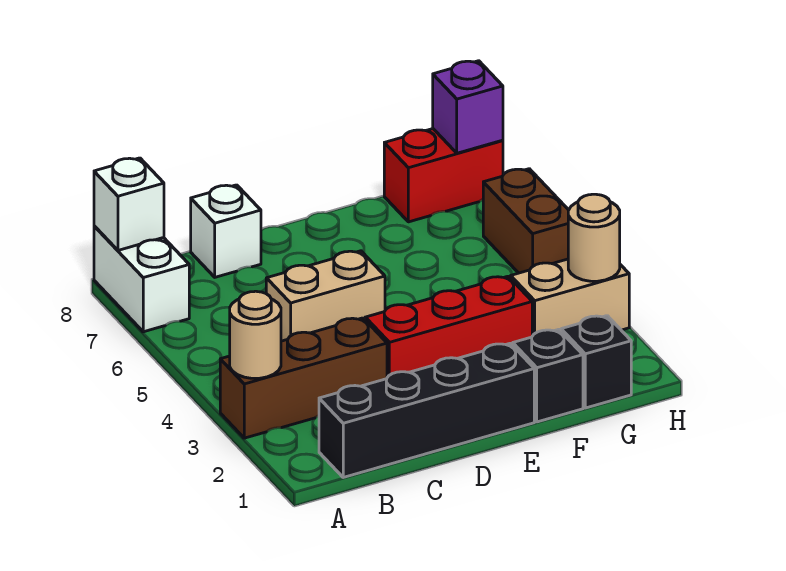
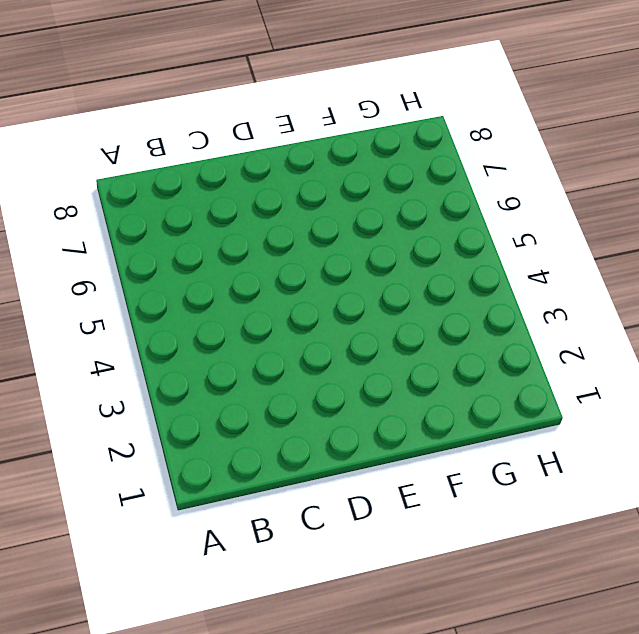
none -> brown 1x3 brick [220,318,387,438]
none -> white 1x2 brick [94,226,189,332]
none -> black 1x4 brick [319,343,534,477]

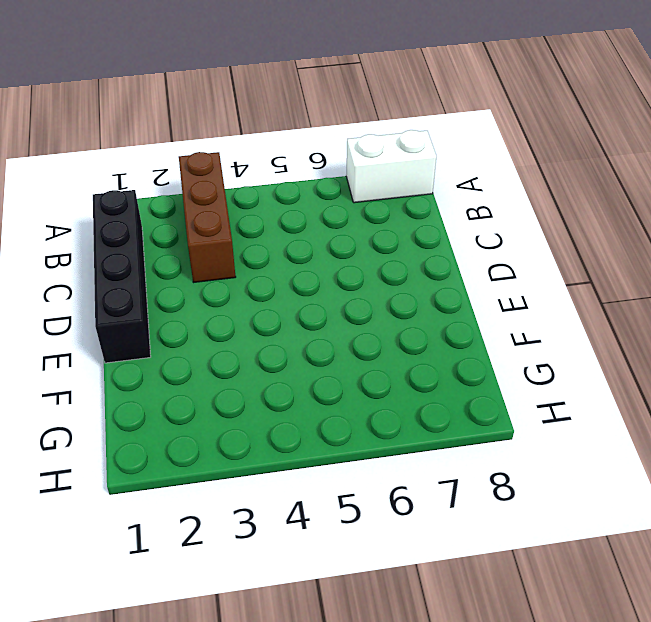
none -> tan 1x2 brick [266,251,385,341]
none -> white 1x1 brick [191,185,261,277]
none -> red 1x3 brick [365,276,532,377]

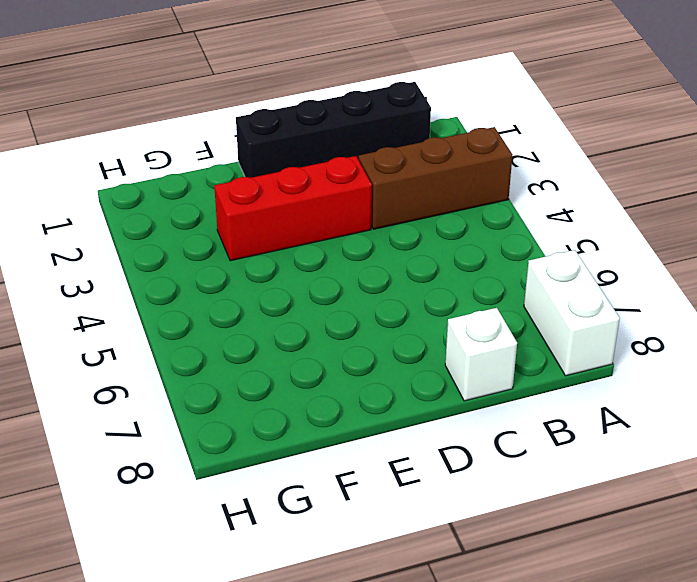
none -> tan 1x2 brick [266,251,385,341]
none -> black 1x1 brick [513,329,583,422]
none -> black 1x1 brick [561,316,631,408]

